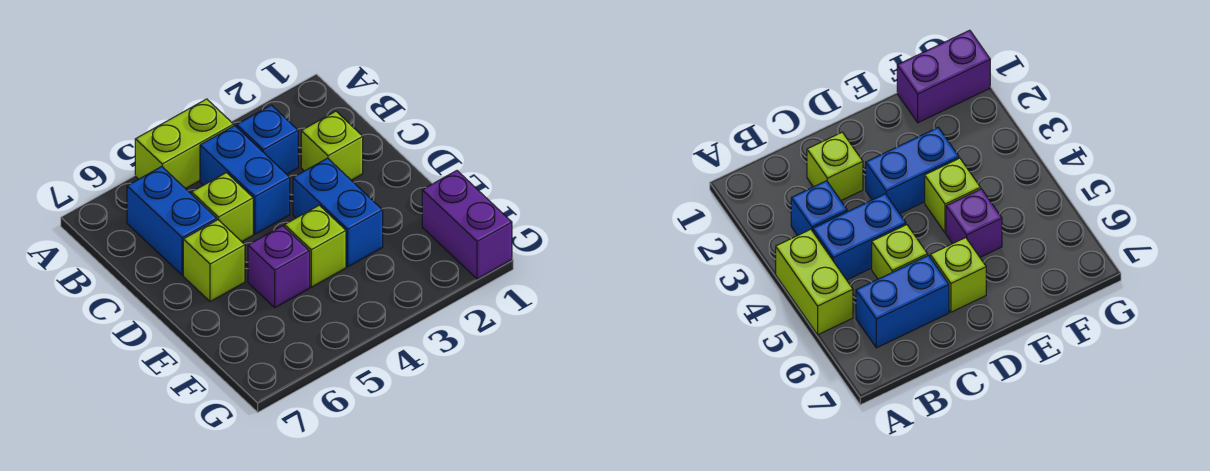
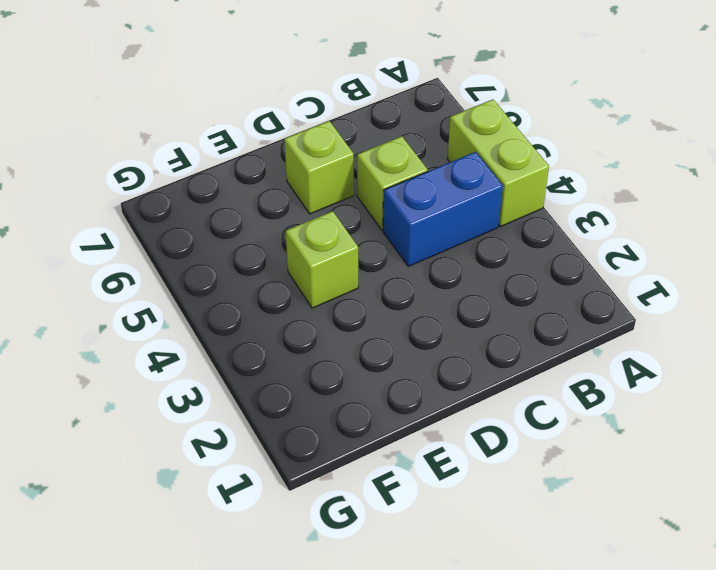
none -> blue 1x1 brick [237,105,298,174]
none -> blue 1x2 brick [127,167,217,275]

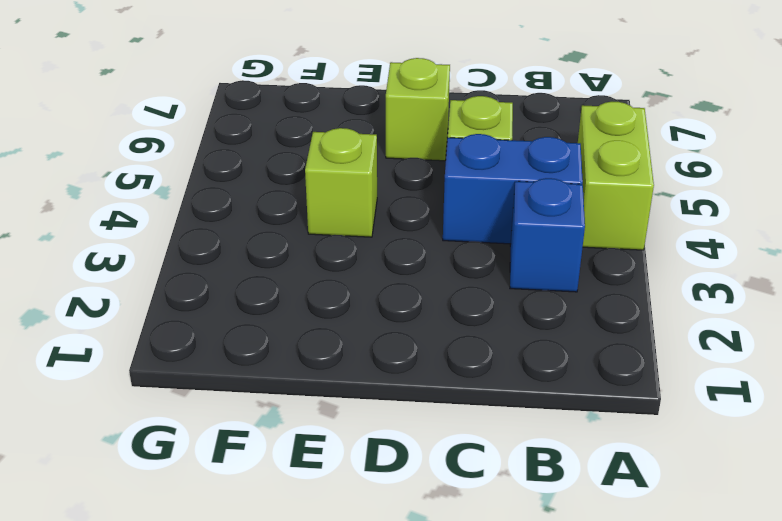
none -> blue 1x2 brick [127,167,217,275]
none -> lime 1x1 brick [301,111,363,180]

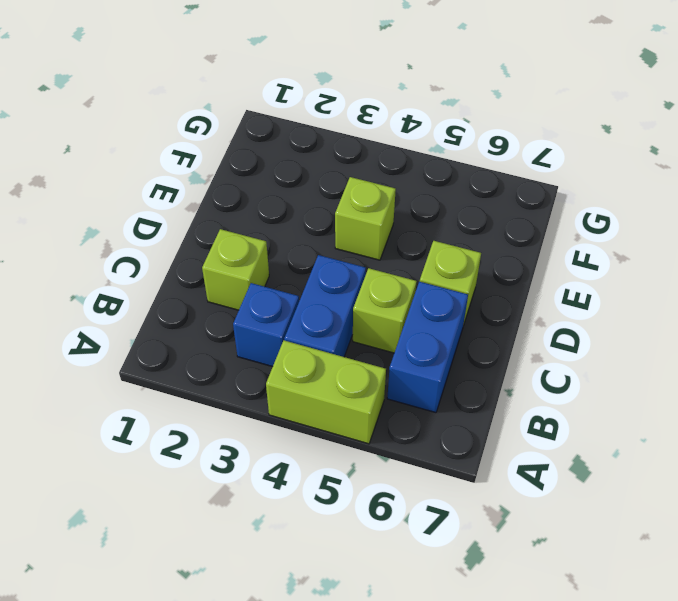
none -> blue 1x2 brick [293,158,383,267]
none -> purple 1x1 brick [248,226,310,308]

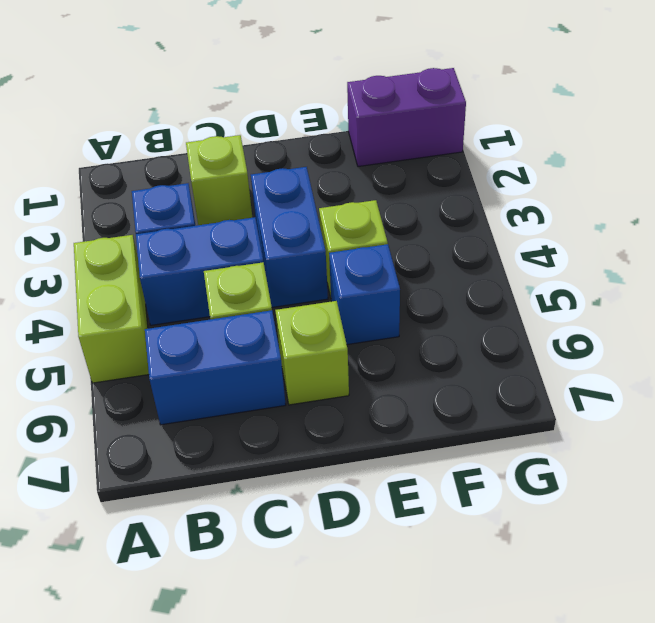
blue 1x2 brick [251,167,328,307] -> blue 1x2 brick turned to [293,158,383,267]
blue 1x1 brick [329,244,400,345] -> purple 1x1 brick [248,226,310,308]

